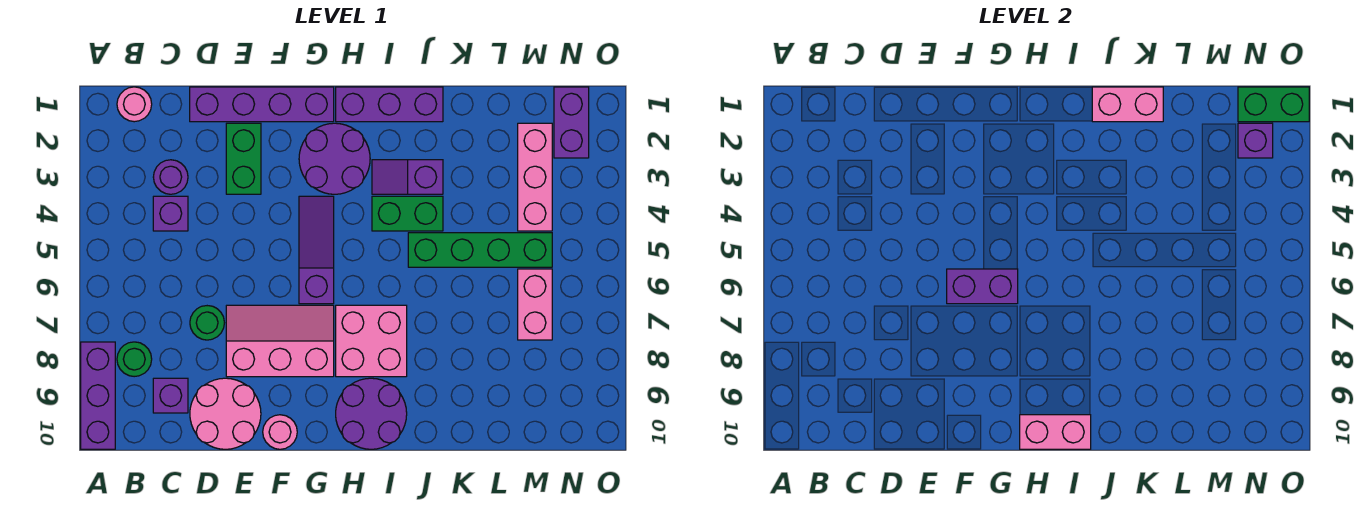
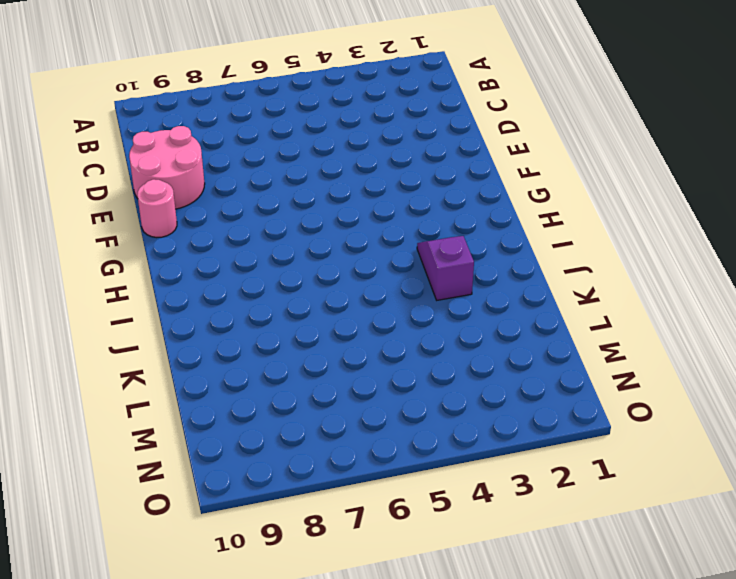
none -> purple 1x3 brick [81,342,115,449]
none -> pink 1x1 round brick [117,87,152,122]
none -> green 1x1 round brick [117,342,152,377]

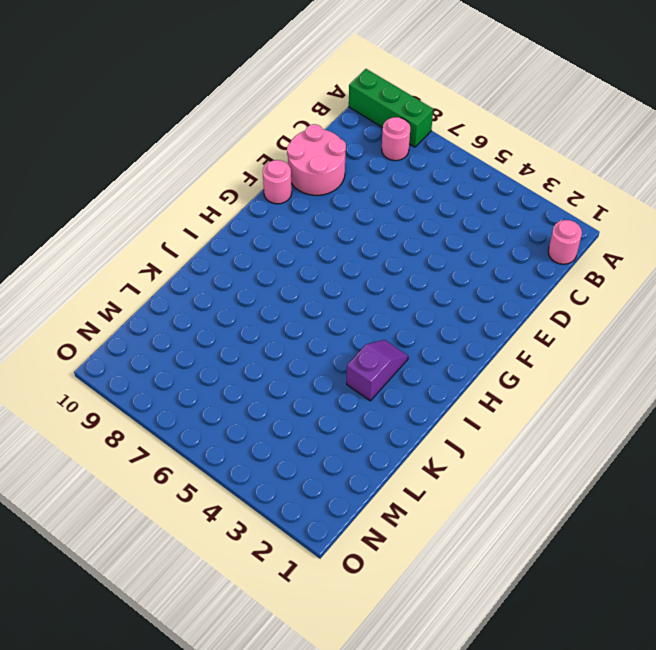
green 1x3 brick [349,69,433,147] -> purple 1x3 brick [81,342,115,449]
pink 1x1 round brick [382,117,410,161] -> green 1x1 round brick [117,342,152,377]
none -> purple 1x1 round brick [153,160,188,194]
none -> purple 1x1 brick [153,196,188,231]
none -> purple 1x1 brick [153,378,188,413]

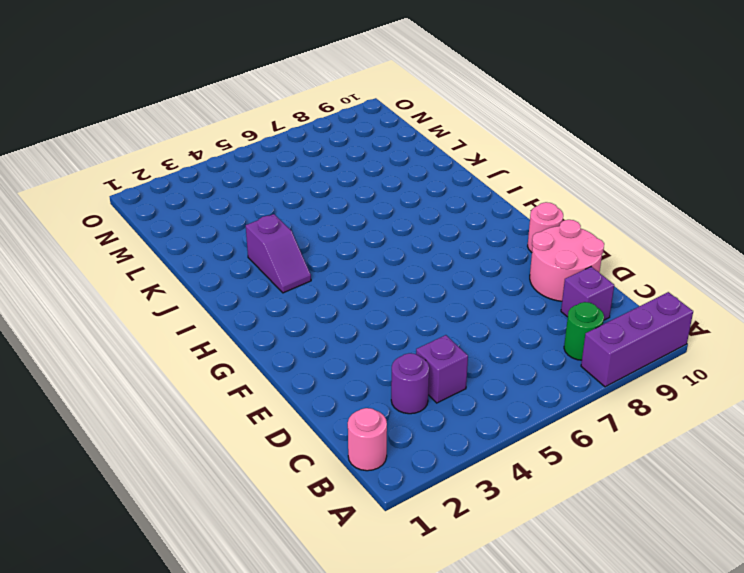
none -> purple 1x4 brick [190,87,334,122]
none -> green 1x1 round brick [190,306,224,340]
none -> green 1x2 brick [226,123,261,194]

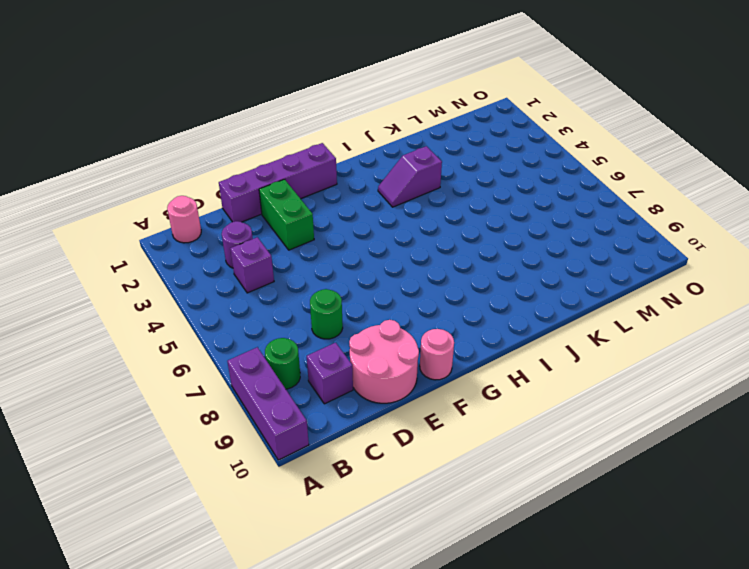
none -> pink 2x3 slope [226,305,334,377]
none -> purple 2x2 round brick [299,123,370,194]
none -> purple 1x3 slope [299,196,334,304]

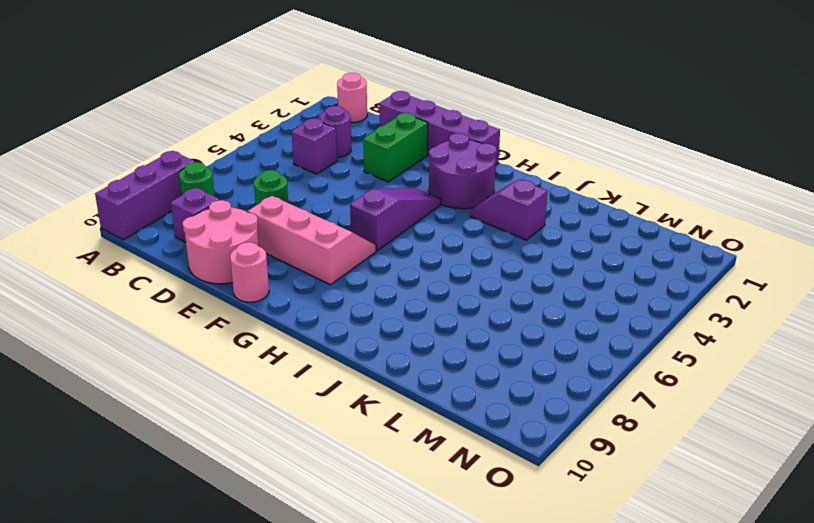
none -> purple 1x3 brick [336,87,443,122]
none -> pink 2x2 brick [336,305,407,377]
none -> purple 2x2 round brick [336,378,407,449]

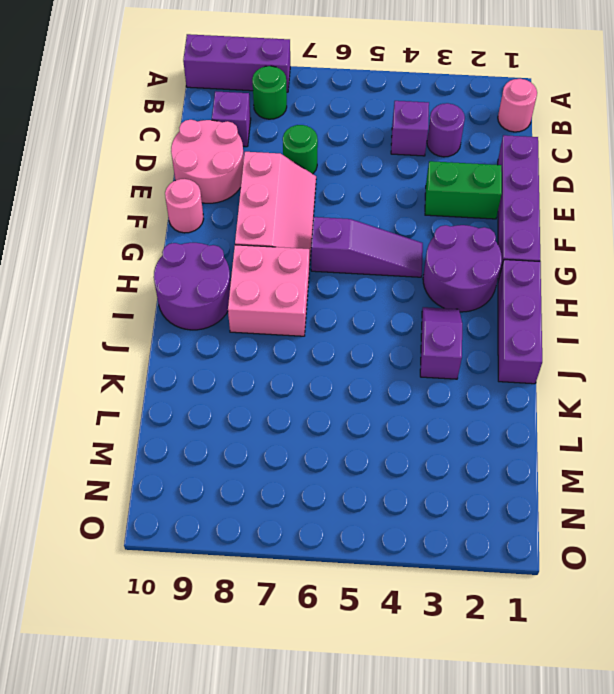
none -> green 1x2 brick [372,196,443,231]
none -> green 1x4 brick [408,233,552,267]
none -> pink 1x3 brick [518,123,552,231]

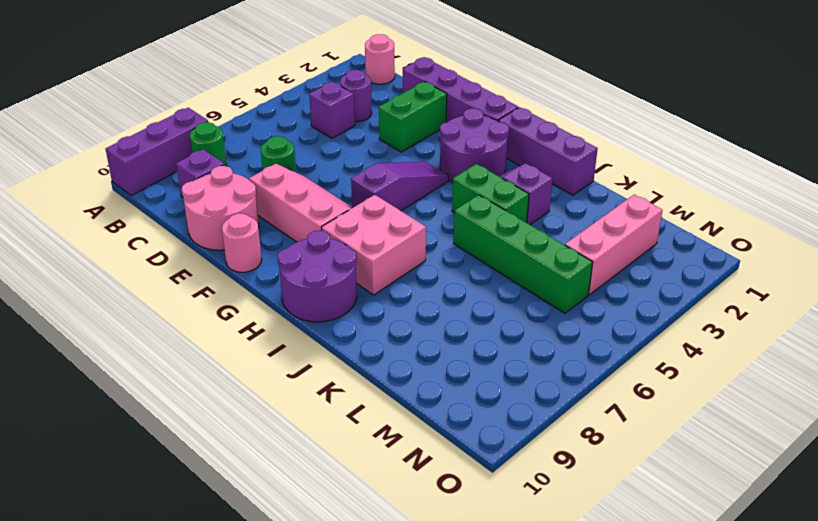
none -> pink 1x2 brick [518,269,552,340]
none -> purple 1x2 brick [554,87,589,158]
none -> purple 1x2 brick [947,269,1018,304]

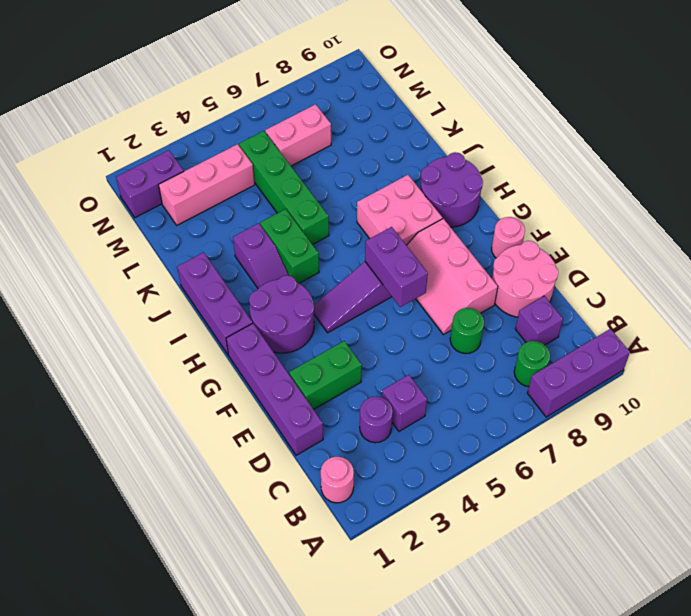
none -> pink 1x2 brick [1020,415,1091,449]
none -> pink 1x2 brick [1092,87,1163,122]
none -> green 1x2 brick [1238,87,1309,122]

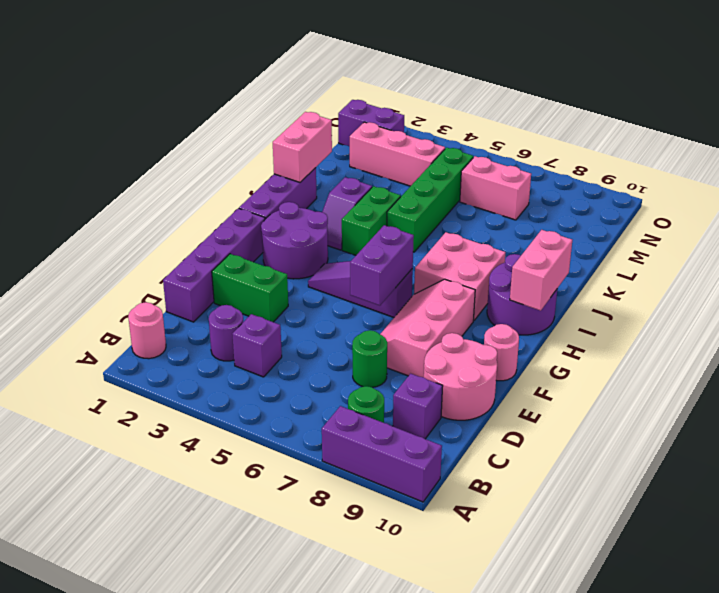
none -> green 1x2 brick [1238,87,1309,122]
none -> purple 1x1 brick [1238,123,1273,158]

